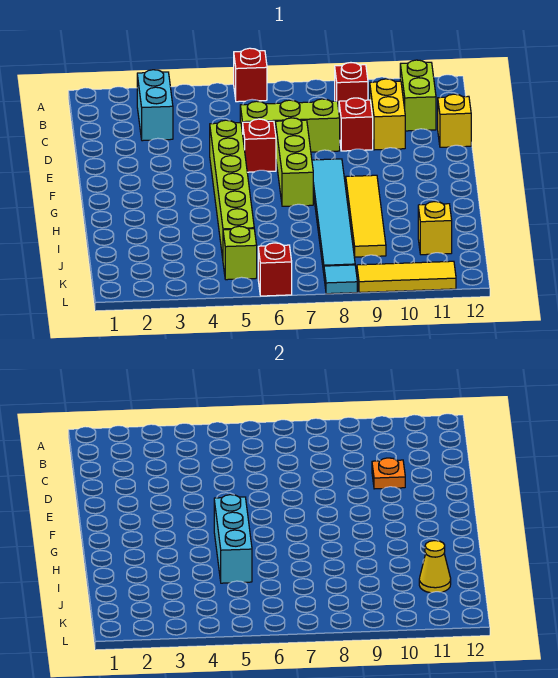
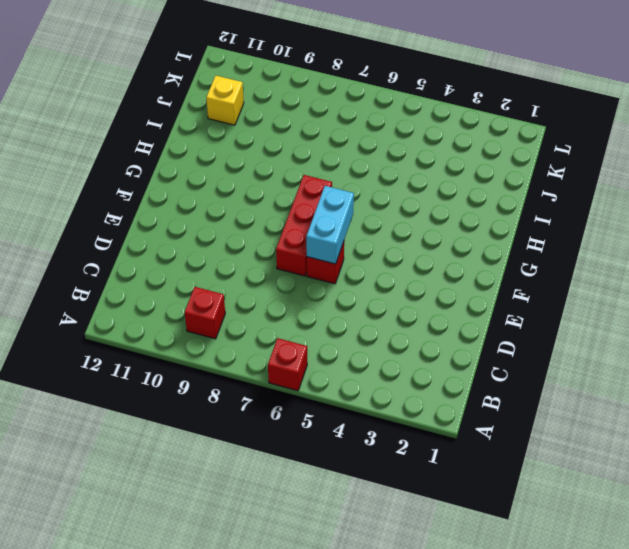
cyan 1x2 brick [306,186,354,264] -> cyan 1x2 brick moved to [137,70,173,141]
red 1x3 brick [276,175,332,276] -> lime 1x3 brick [276,118,313,206]
none -> lime 1x2 brick [400,60,436,131]
none -> yellow 1x2 brick [370,79,405,150]
none -> lime 1x3 brick [240,99,340,152]

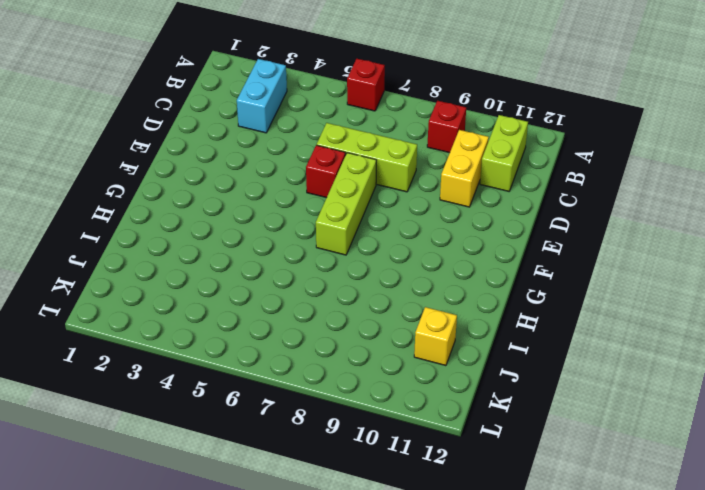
none -> red 1x1 brick [339,98,373,151]
none -> yellow 1x1 brick [438,94,471,147]
none -> lime 1x6 brick [210,120,254,258]

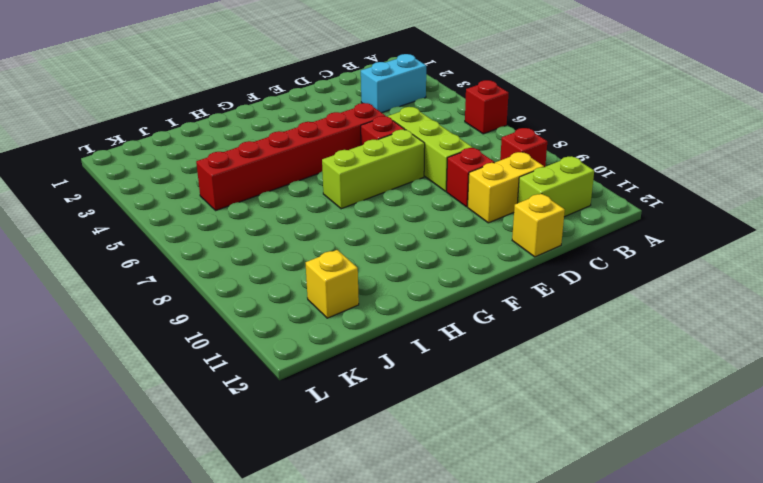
red 1x6 brick [196,103,385,210] -> lime 1x6 brick [210,120,254,258]
none -> cyan 1x6 tile [312,159,355,273]
none -> yellow 1x4 tile [346,175,386,257]
none -> lime 1x1 brick [223,226,257,280]

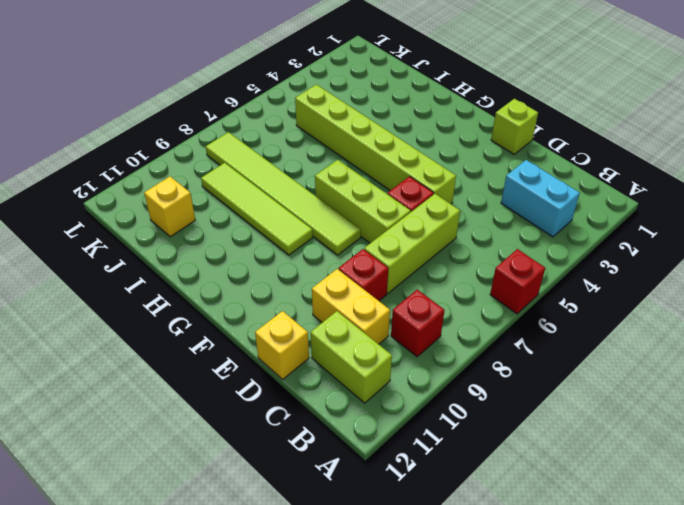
lime 1x1 brick [491,99,538,154] -> lime 1x1 brick moved to [223,226,257,280]
lime 1x6 tile [206,132,361,255] -> cyan 1x6 tile [312,159,355,273]
lime 1x4 tile [201,163,313,255] -> yellow 1x4 tile [346,175,386,257]
none -> red 1x1 brick [258,243,292,296]
none -> cyan 1x1 tile [324,265,357,294]
none -> yellow 1x3 tile [357,261,456,292]

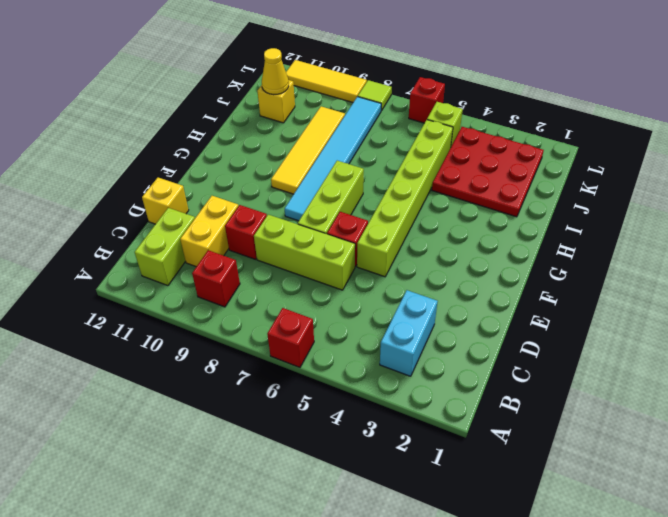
red 3x3 plate [432,127,544,217] -> none
lime 1x1 tile [358,80,392,110] -> cyan 1x1 tile [324,265,357,294]
none -> orange 1x1 plate [372,458,405,489]
none -> cyan 1x3 brick [214,495,252,583]

